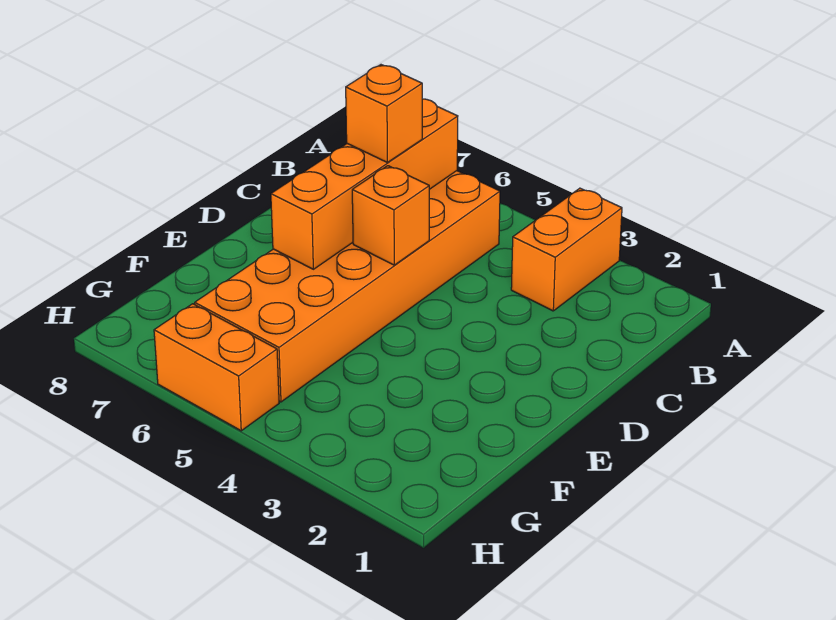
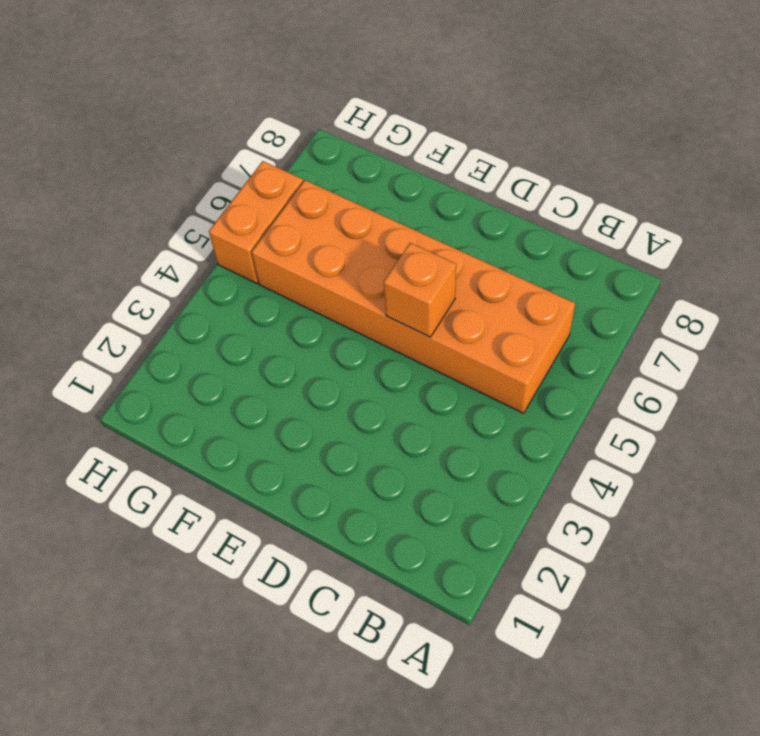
none -> orange 1x2 brick [511,188,622,311]
none -> orange 1x4 brick [271,99,458,269]

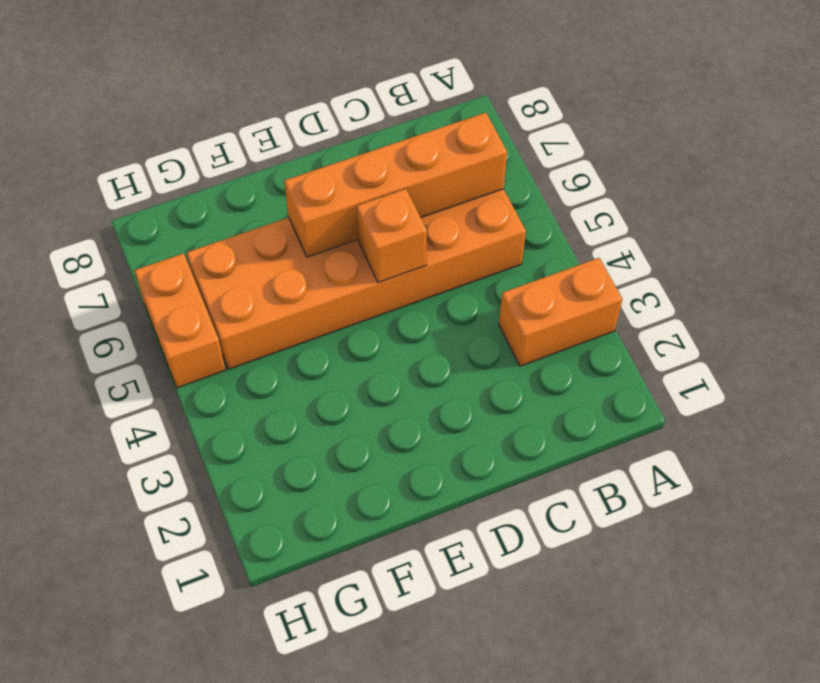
none -> orange 1x1 brick [346,65,422,163]

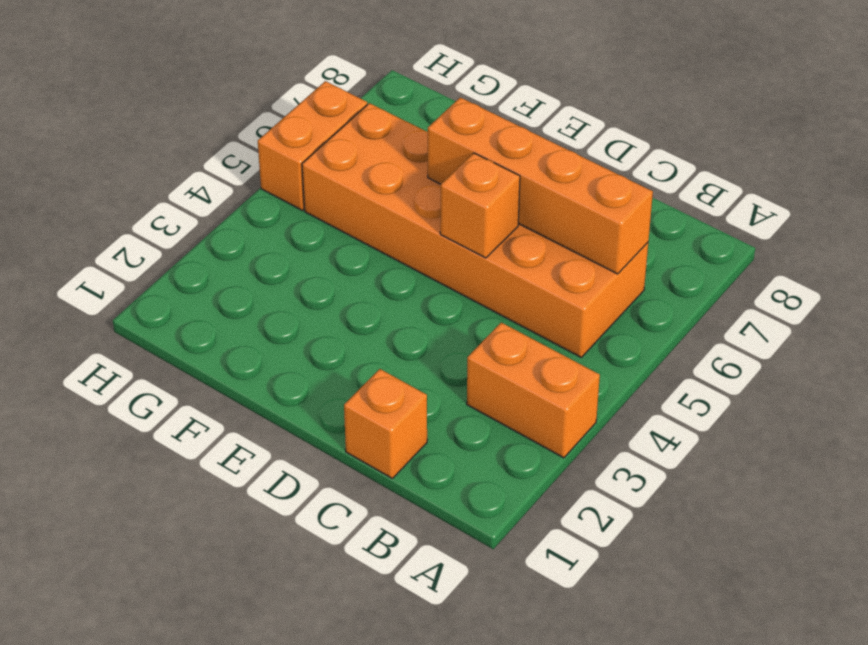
orange 1x1 brick [344,369,427,478] -> orange 1x1 brick moved to [346,65,422,163]

